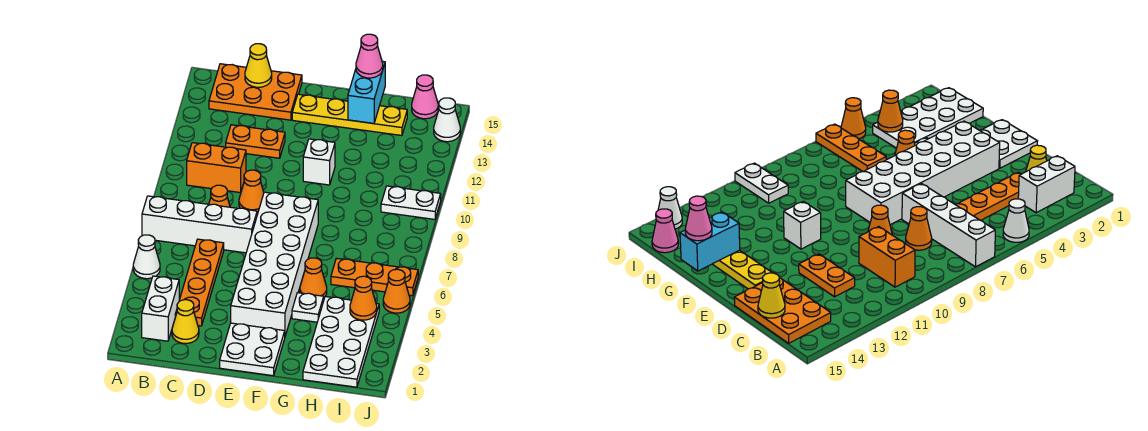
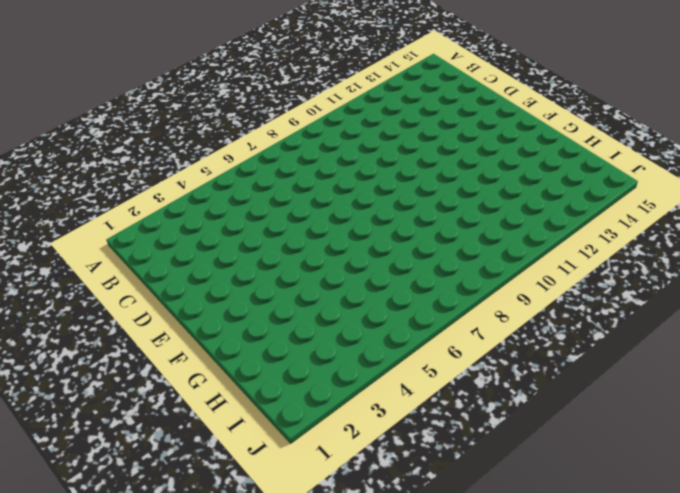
none -> white 1x1 cone [133,235,160,279]
none -> white 1x4 brick [142,196,257,253]
none -> white 1x2 brick [142,276,179,341]

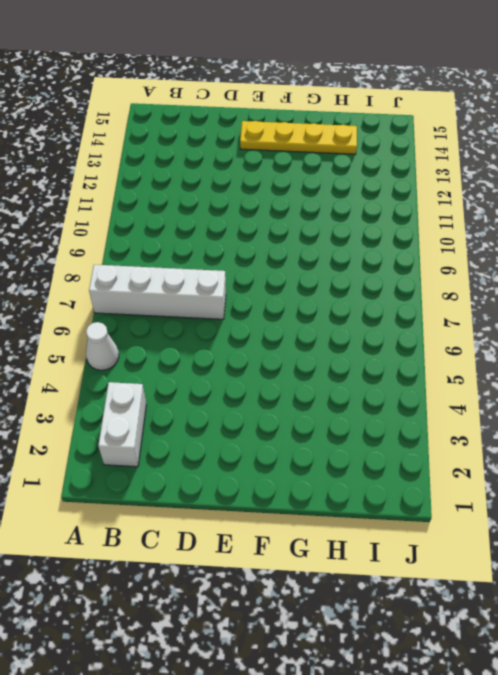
none -> orange 1x2 brick [187,143,246,193]
none -> orange 2x3 plate [209,64,302,120]
none -> yellow 1x1 cone [172,300,199,343]

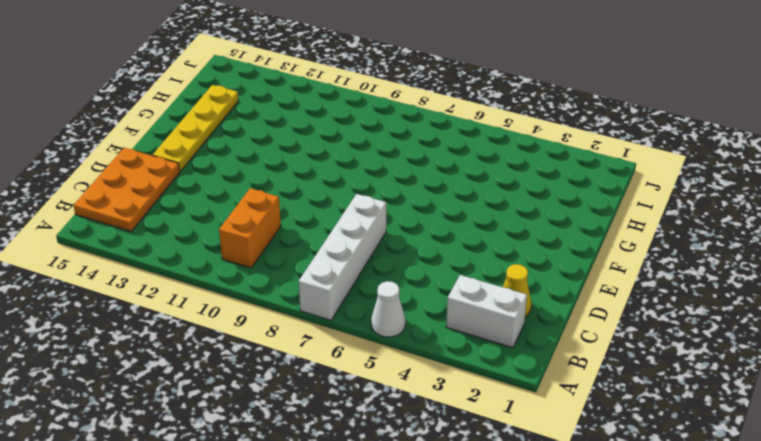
none -> orange 1x4 plate [175,239,224,326]
none -> orange 1x1 cone [209,185,230,207]
none -> orange 1x2 plate [226,125,285,158]

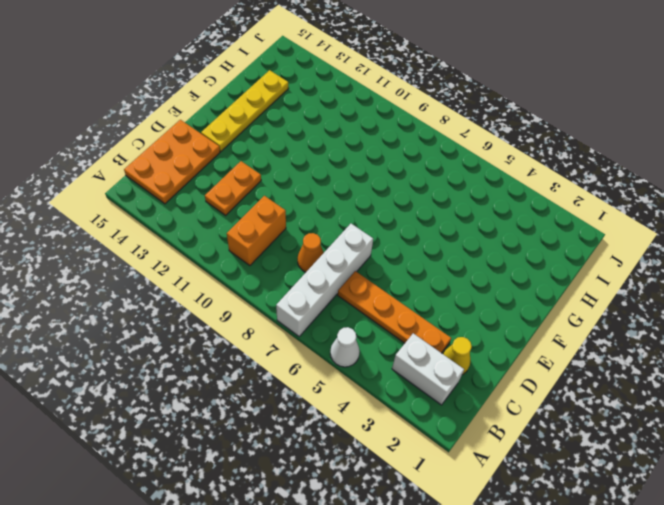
none -> orange 1x1 cone [239,170,264,213]
none -> white 2x2 plate [220,323,285,376]
none -> white 2x6 brick [231,192,318,336]

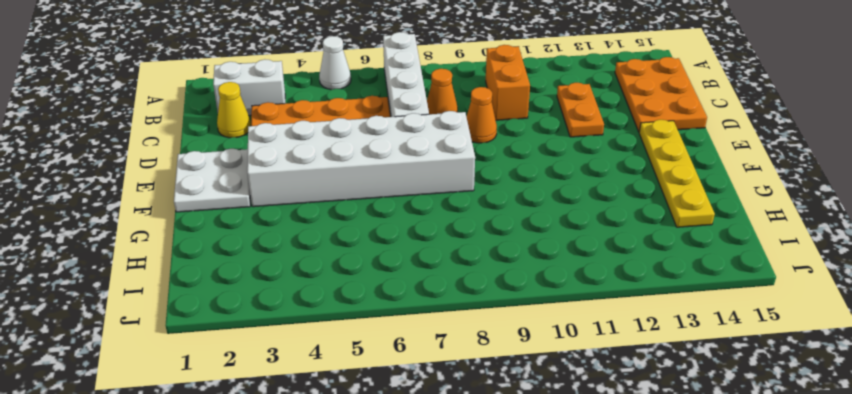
none -> white 1x1 brick [303,139,335,185]
none -> white 1x1 plate [292,293,324,322]
none -> orange 1x1 cone [300,258,327,298]

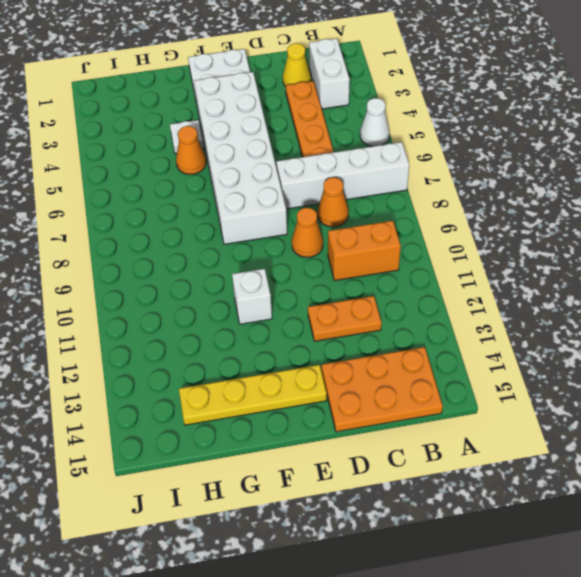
none -> white 2x4 plate [303,296,379,387]
none -> orange 1x3 plate [331,258,418,296]
none -> white 1x2 plate [381,186,441,219]

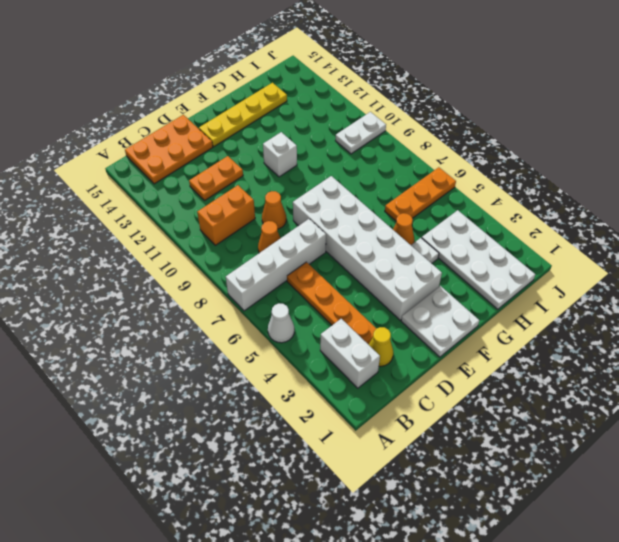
none -> pink 1x1 cone [412,75,438,119]
none -> orange 1x1 cone [383,269,410,313]
none -> white 1x1 cone [434,98,460,142]

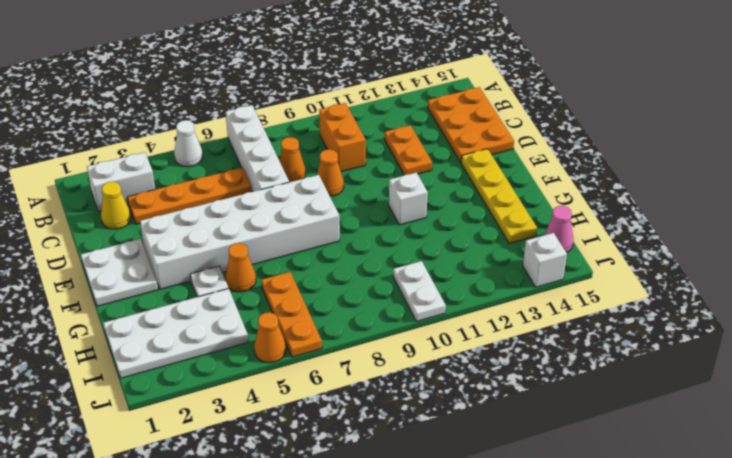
white 1x1 brick [523,233,567,287] -> white 1x1 cone [434,98,460,142]
none -> yellow 1x1 cone [245,44,272,87]
none -> cyan 1x2 brick [348,61,385,123]
none -> orange 1x1 cone [350,276,377,320]

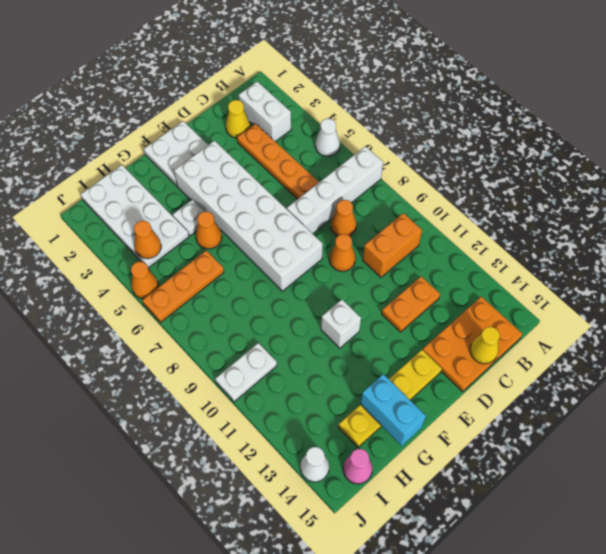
none -> pink 1x1 cone [356,34,383,78]

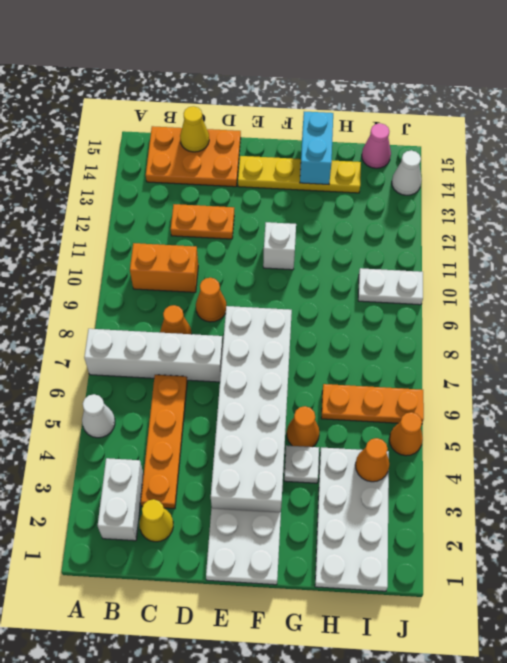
none -> pink 1x1 cone [356,34,383,78]

